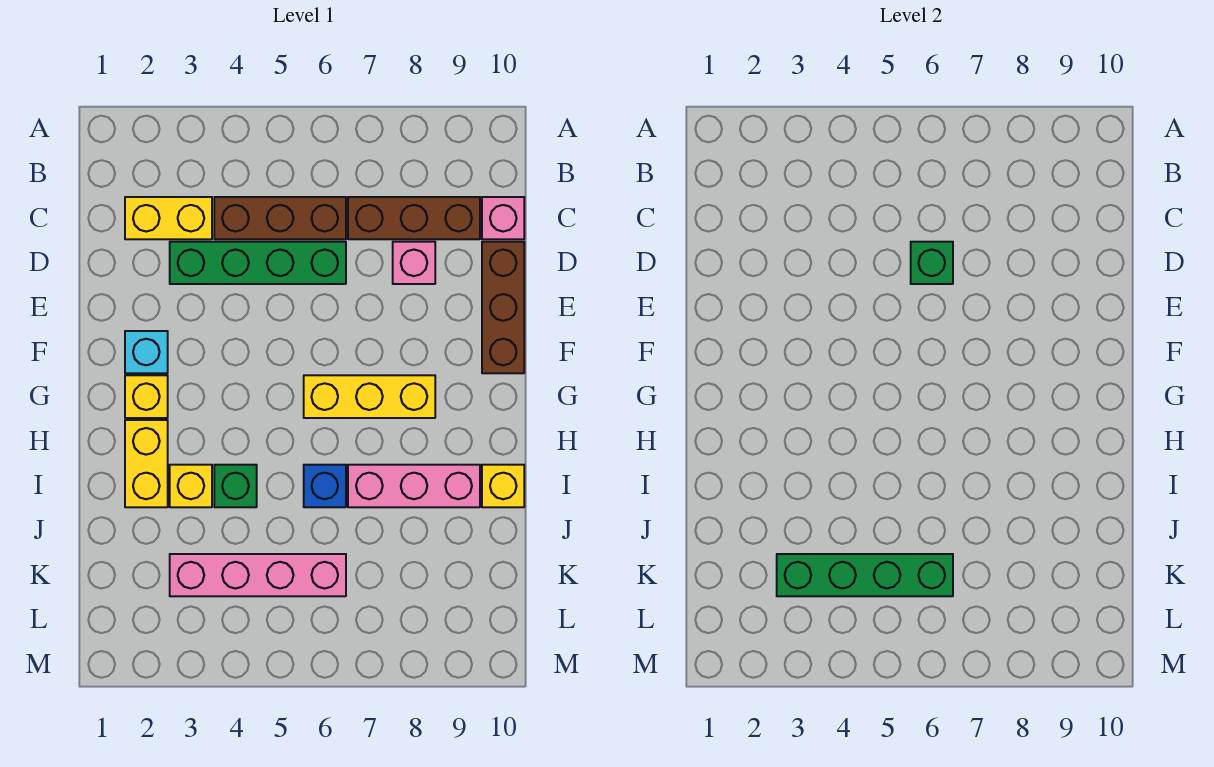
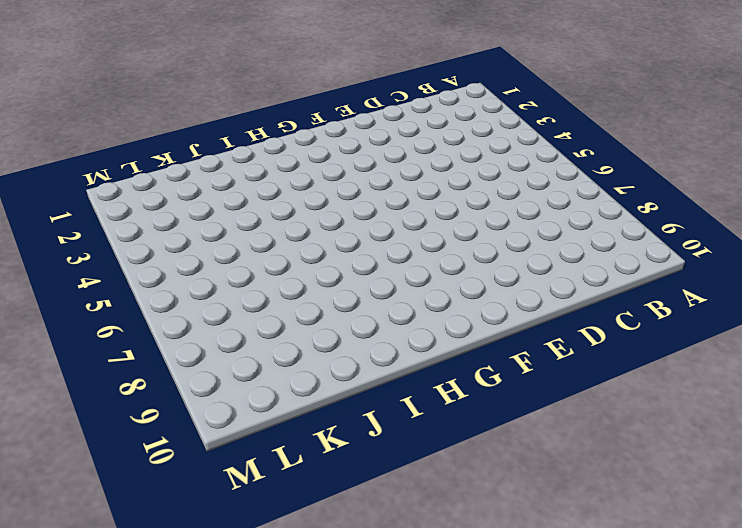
none -> yellow 1x2 brick [125,197,212,239]
none -> brown 1x3 brick [214,197,346,239]
none -> brown 1x3 brick [348,197,480,239]

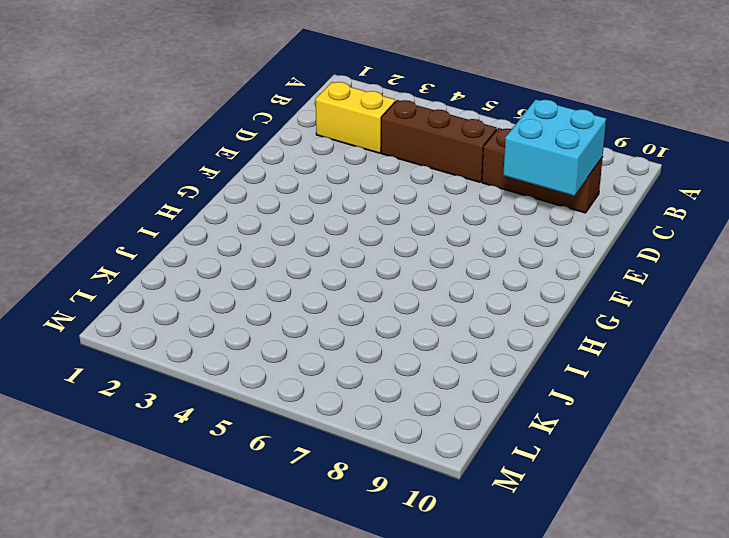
cyan 2x2 brick [503,99,606,196] -> none
none -> pink 1x1 brick [482,197,524,239]
none -> green 1x4 brick [170,242,346,284]
none -> pink 1x1 brick [393,242,435,284]

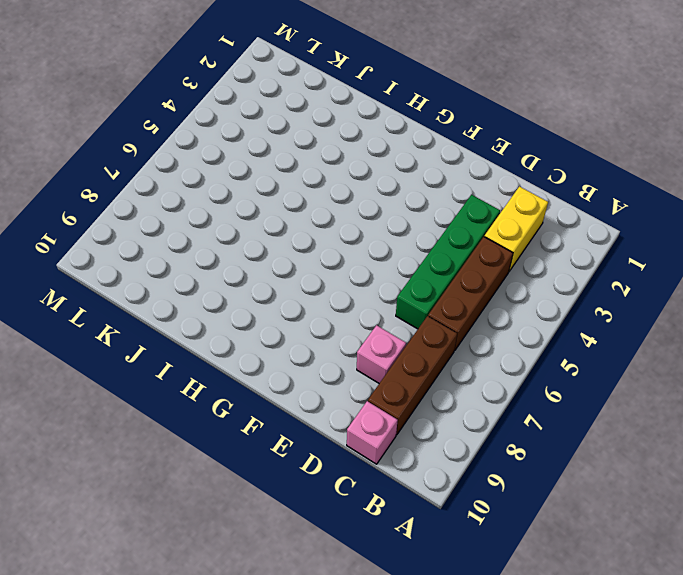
none -> brown 1x3 brick [482,242,524,373]
none -> cyan 1x1 brick [125,331,168,373]
none -> yellow 1x1 brick [125,375,168,418]

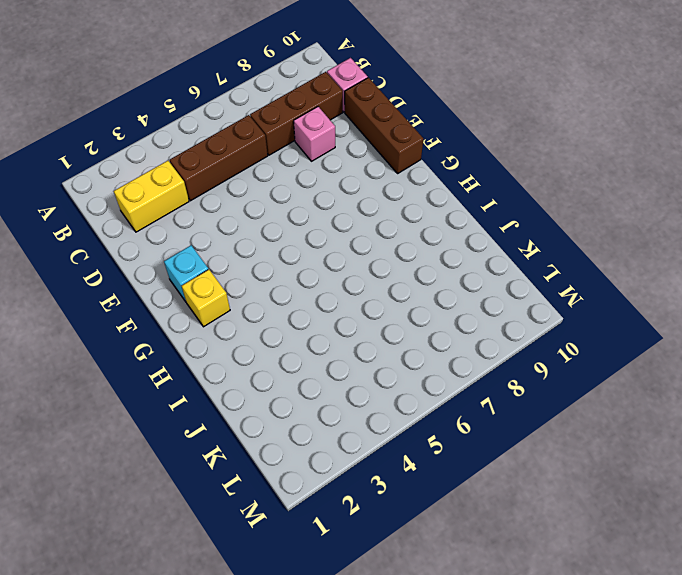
none -> green 1x4 brick [170,242,346,284]
none -> yellow 1x3 brick [304,375,435,418]
none -> yellow 1x2 brick [125,420,168,507]

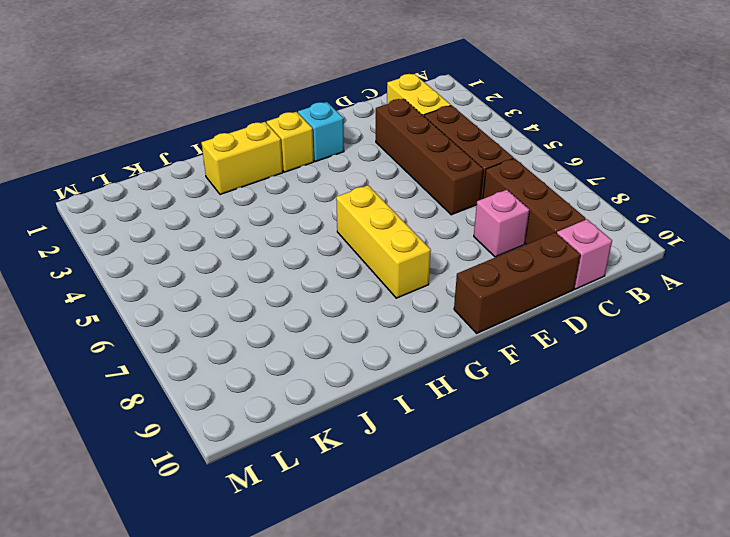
brown 1x4 brick [376,99,483,215] -> green 1x4 brick [170,242,346,284]
none -> yellow 1x1 brick [170,465,212,507]
none -> green 1x1 brick [214,465,257,507]
none -> blue 1x1 brick [304,465,346,507]

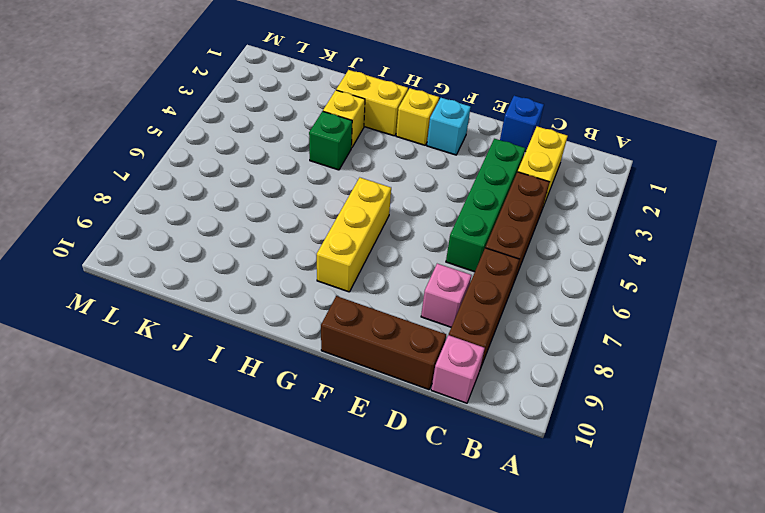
blue 1x1 brick [500,96,544,152] -> blue 1x1 brick moved to [304,465,346,507]
none -> pink 1x3 brick [348,465,480,507]
none -> yellow 1x1 brick [482,465,524,507]
none -> pink 1x4 brick [170,554,346,596]

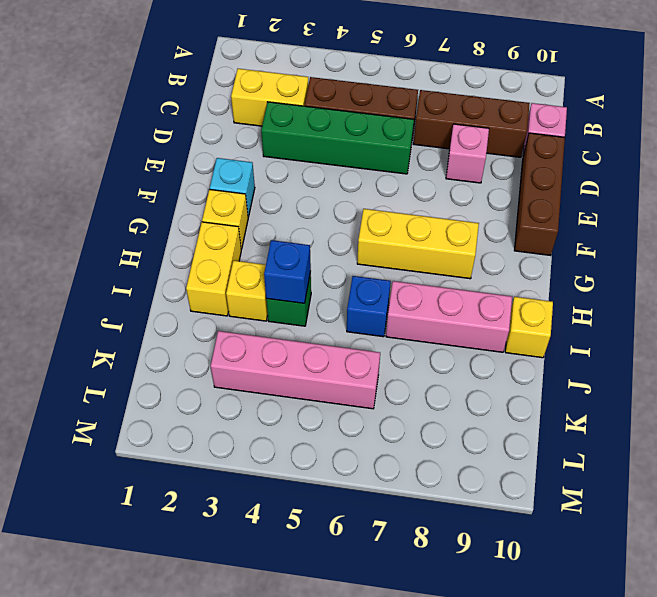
blue 1x1 brick [264,240,311,303] -> none
none -> green 1x1 brick [911,242,953,284]
none -> green 1x4 brick [777,554,953,596]

